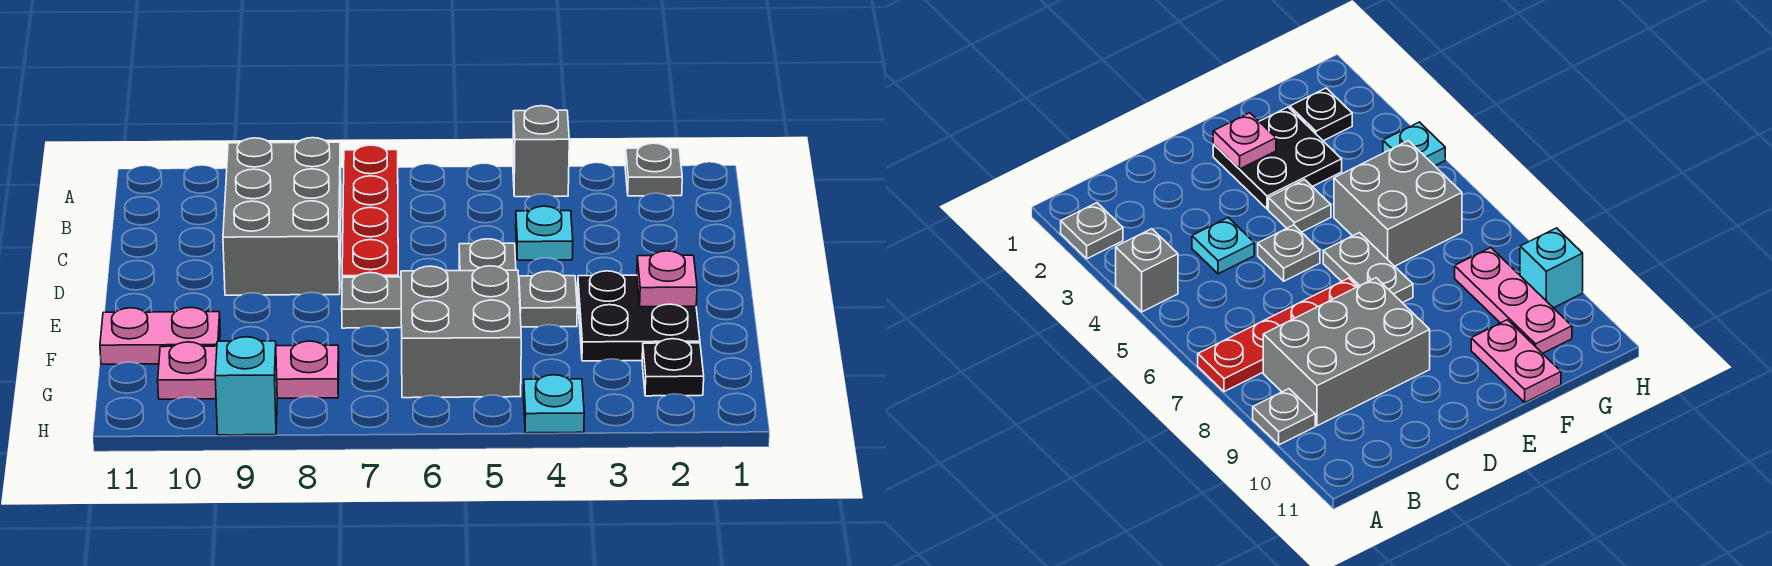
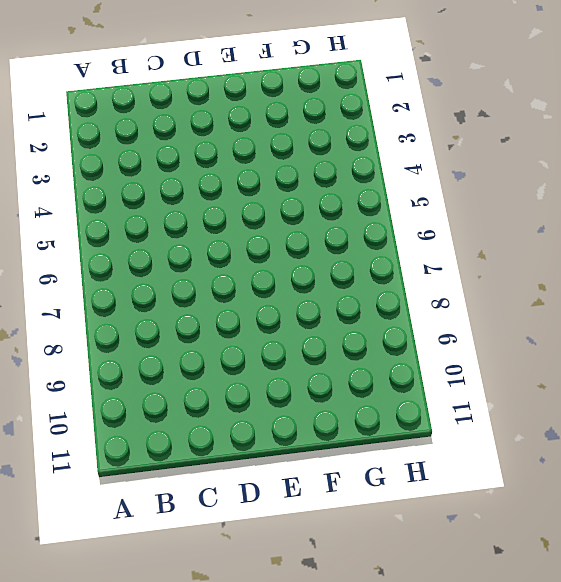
none -> grey 1x1 plate [625,143,682,196]
none -> grey 1x1 brick [513,106,569,197]
none -> red 1x4 plate [342,145,398,277]

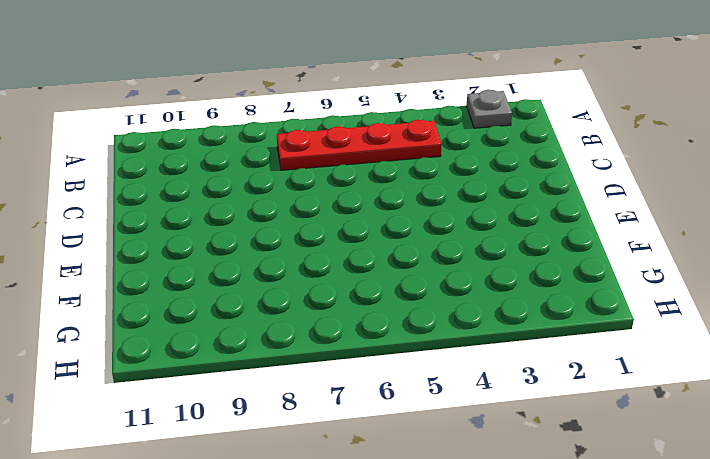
red 1x4 plate [277,120,442,170] -> red 1x4 plate turned to [342,145,398,277]
none -> grey 1x1 brick [513,106,569,197]
none -> grey 1x1 plate [1253,389,1315,445]
none -> grey 2x3 brick [223,138,341,295]

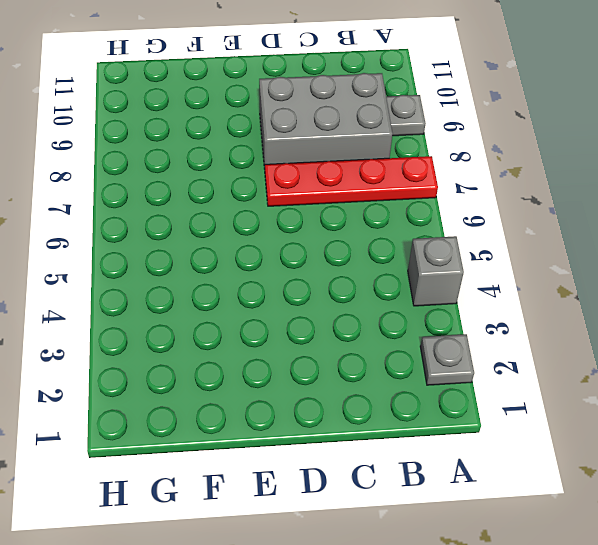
none -> cyan 1x1 plate [516,206,573,260]
none -> grey 1x1 plate [459,239,516,271]
none -> black 2x2 plate [578,271,700,361]

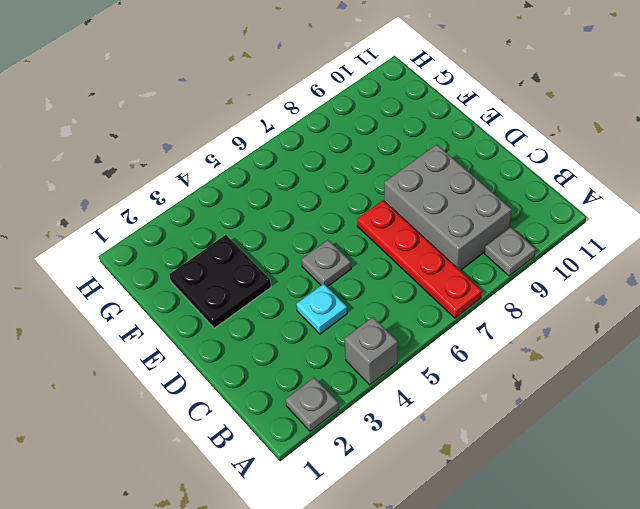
none -> grey 1x1 plate [519,271,577,327]
none -> grey 1x2 plate [342,273,402,328]
none -> grey 2x2 brick [401,266,521,398]

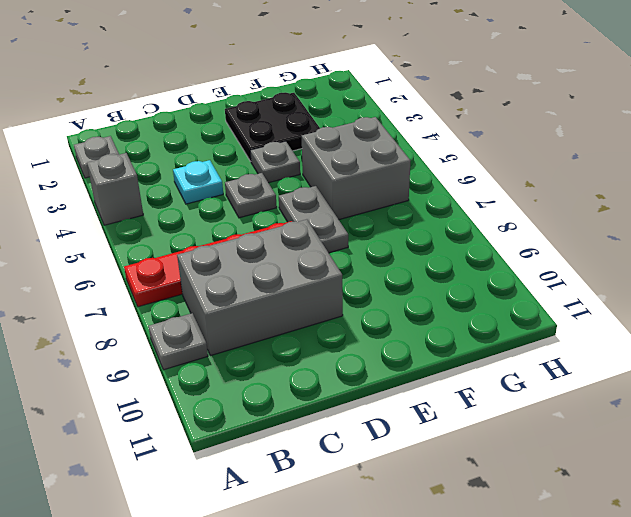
none -> pink 1x2 plate [100,308,220,364]
none -> black 1x1 plate [642,339,704,396]
none -> pink 1x3 plate [158,341,339,399]

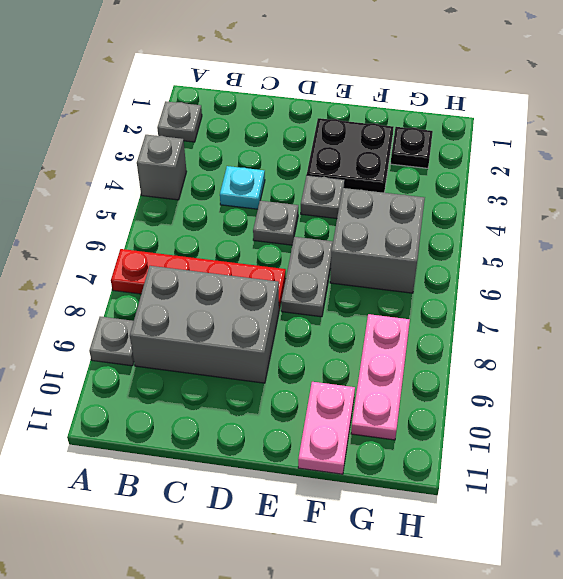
none -> cyan 1x1 plate [524,375,584,433]
none -> cyan 1x1 brick [215,337,277,435]
none -> pink 1x1 plate [637,251,697,307]

